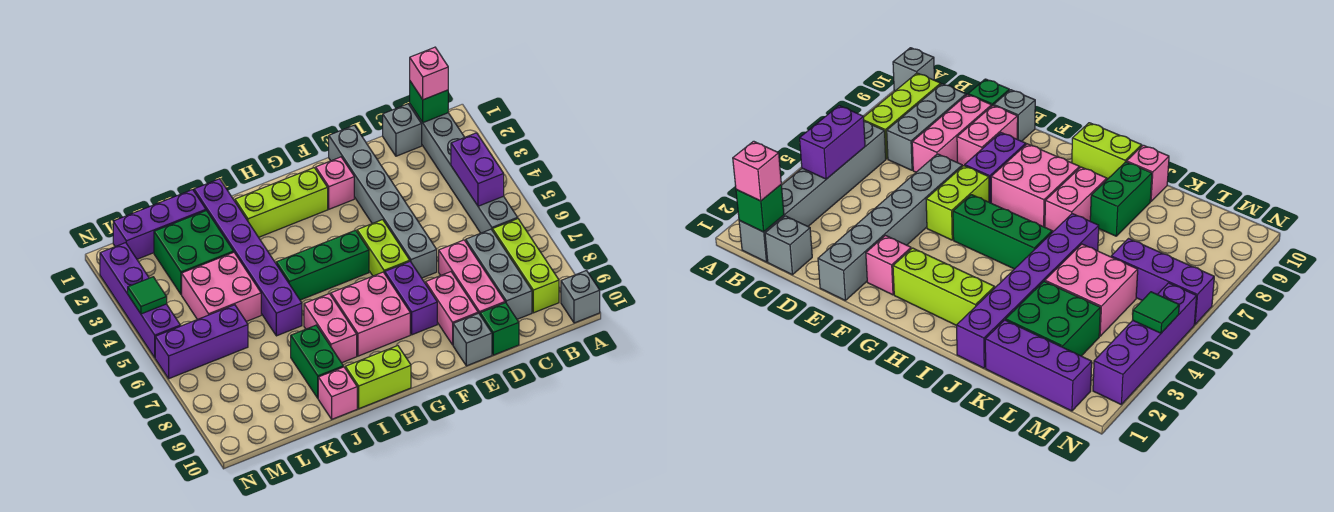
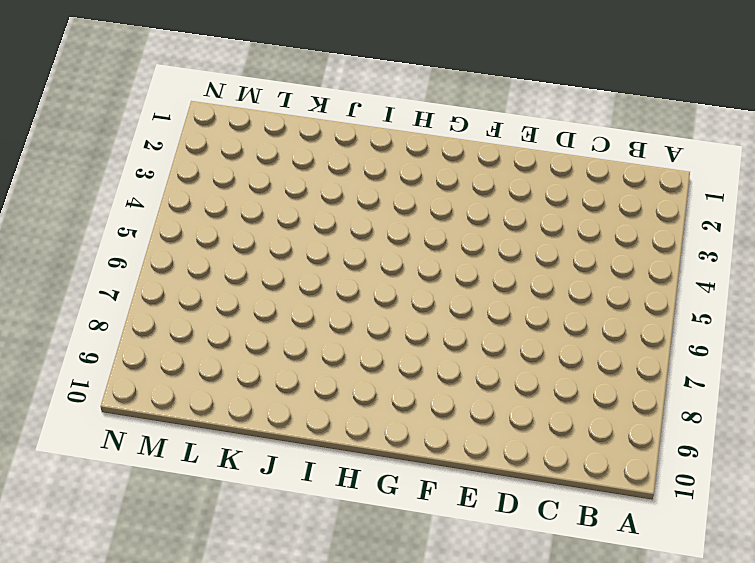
none -> grey 1x1 brick [561,271,600,323]
none -> grey 1x6 brick [410,104,518,233]
none -> lime 1x3 brick [493,219,559,313]
none -> grey 1x1 brick [383,104,422,156]

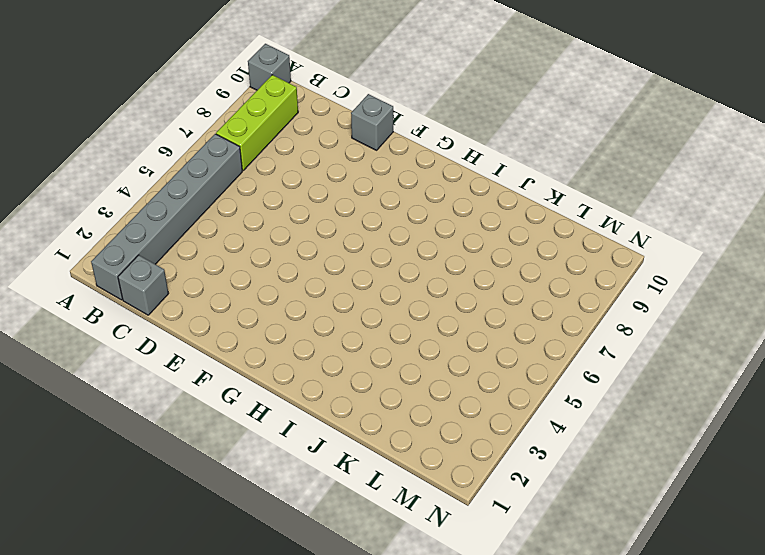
none -> grey 1x3 brick [466,229,532,319]
none -> pink 1x3 brick [439,240,505,314]
none -> green 1x1 brick [480,303,519,355]
none -> grey 1x6 brick [329,125,437,278]

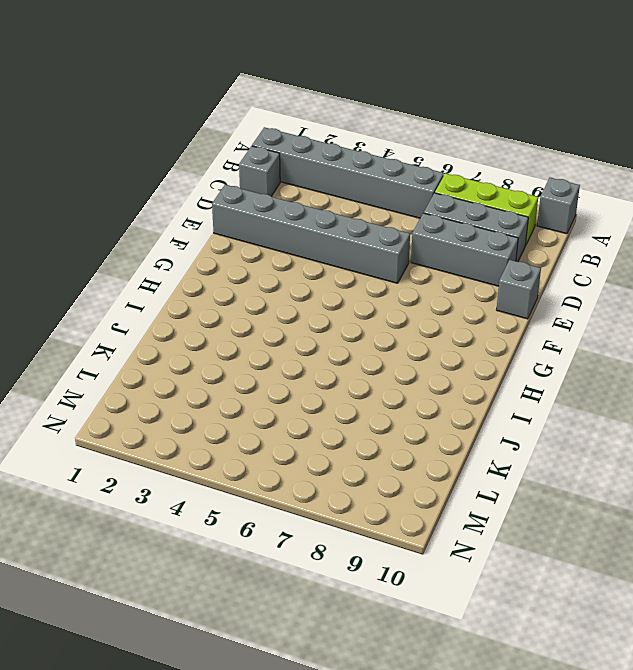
grey 1x3 brick [411,213,518,286] -> pink 1x3 brick [439,240,505,314]
none -> green 1x1 brick [480,303,519,355]
none -> pink 1x2 brick [426,272,478,345]
none -> pink 1x1 brick [316,157,354,209]
none -> lime 1x2 brick [357,220,410,276]

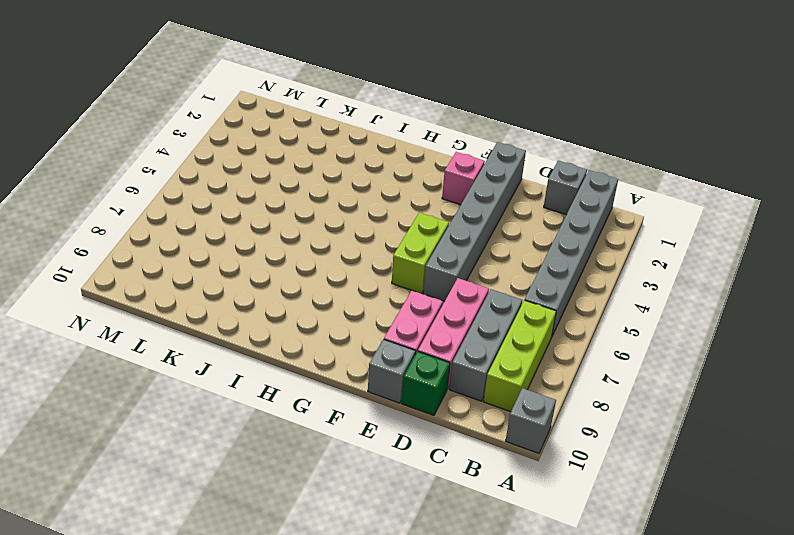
none -> purple 1x2 brick [385,262,437,335]
none -> lime 1x3 brick [235,168,328,237]
none -> green 1x3 brick [276,230,369,300]
none -> pink 2x2 brick [331,272,410,356]

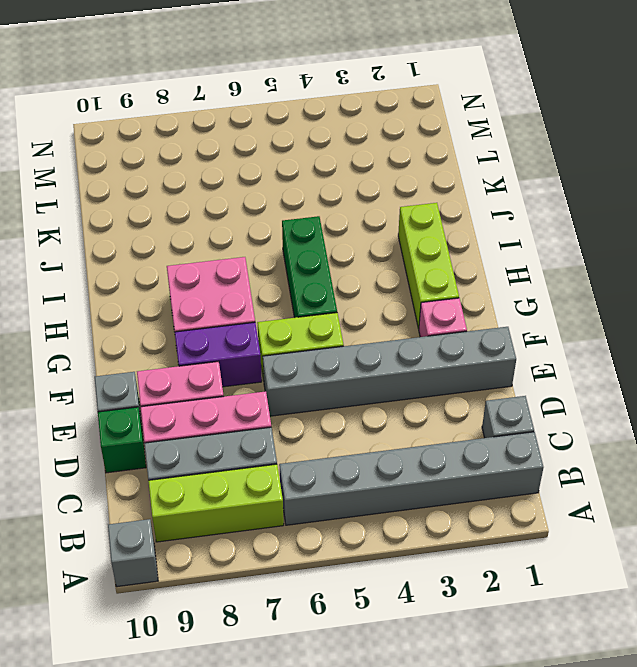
none -> lime 1x2 brick [345,346,411,409]
none -> pink 1x2 brick [304,294,357,363]
none -> purple 1x6 brick [194,179,302,336]
none -> green 1x2 brick [291,325,343,398]

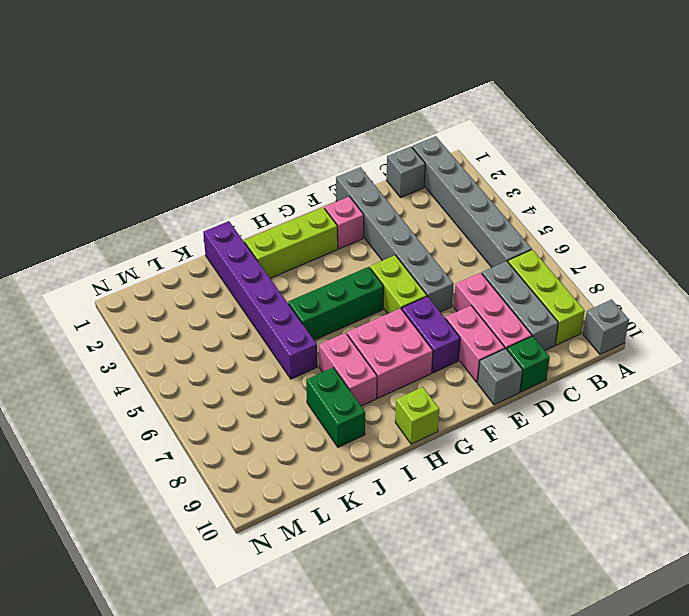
lime 1x1 brick [395,387,439,444] -> lime 1x2 brick [345,346,411,409]
none -> pink 1x1 brick [318,367,357,419]
none -> purple 1x3 brick [113,190,206,259]
none -> green 2x2 brick [154,211,234,295]
none -> pink 2x2 brick [182,252,261,322]

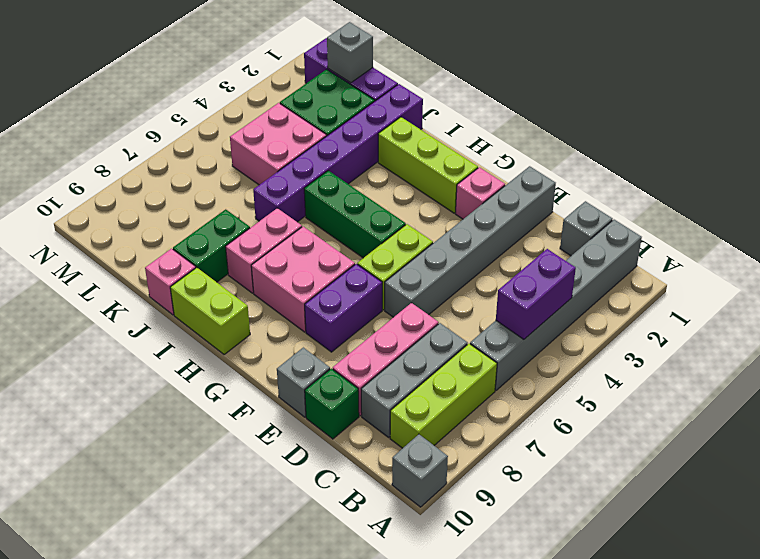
grey 1x1 brick [327,22,373,83] -> none
none -> pink 1x2 brick [426,272,478,345]
none -> purple 1x3 brick [155,305,248,379]
none -> purple 1x4 brick [100,243,180,358]
none -> green 1x1 brick [410,81,448,123]

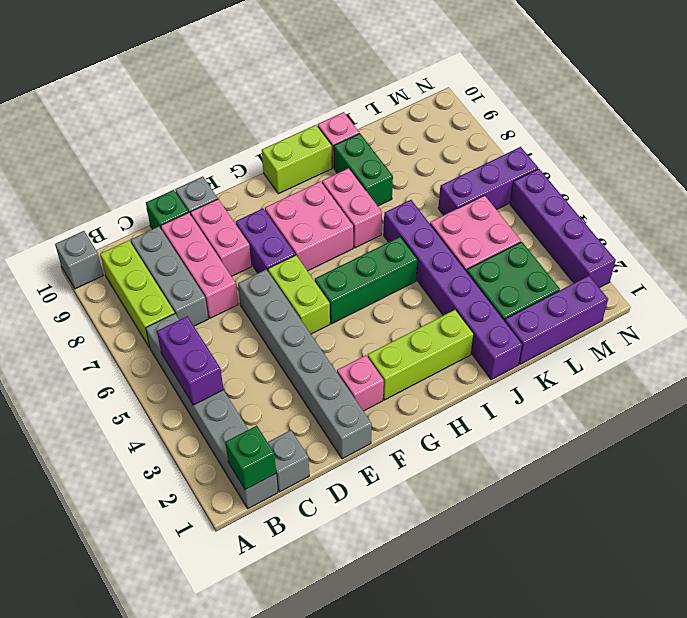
none -> green 1x1 tile [128,277,167,314]
none -> pink 1x1 brick [410,47,448,100]

